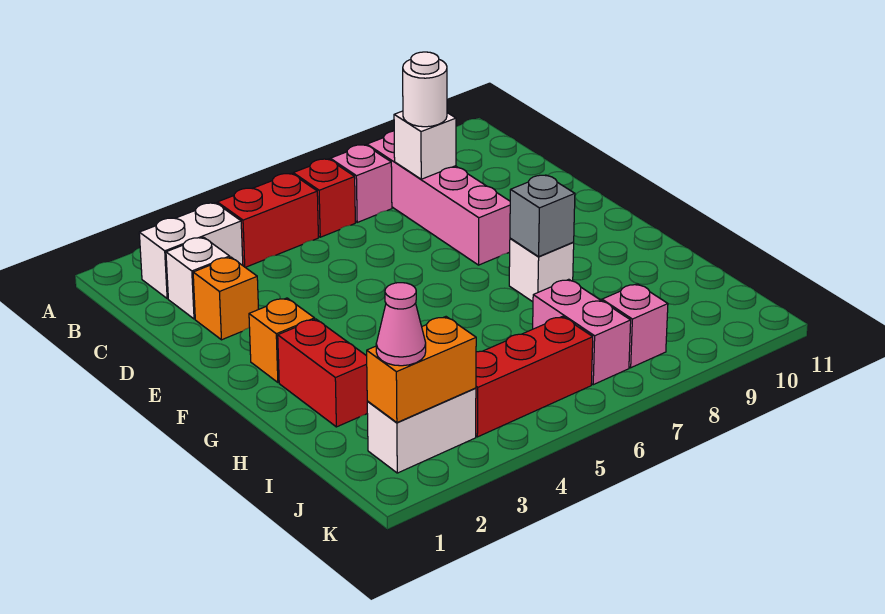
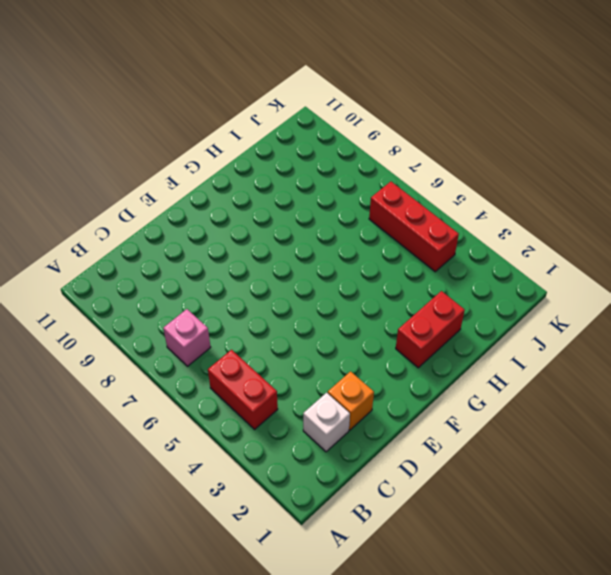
none -> white 1x2 brick [139,203,243,299]
none -> red 1x1 brick [293,159,355,237]
none -> pink 1x4 brick [367,131,510,265]

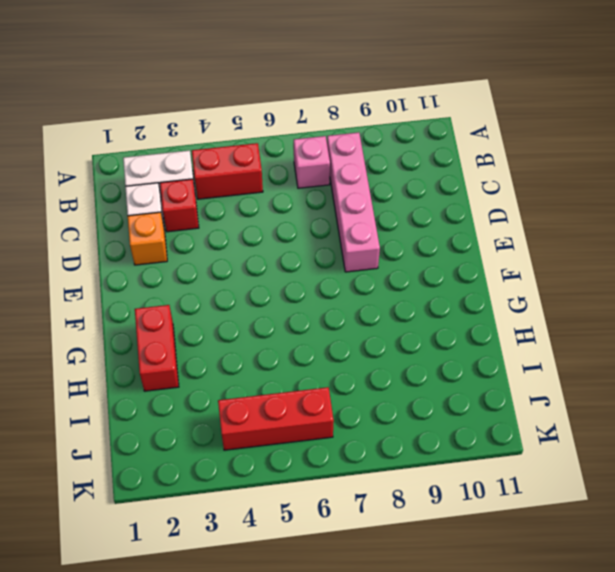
red 1x1 brick [160,179,199,232] -> red 1x1 brick moved to [293,159,355,237]
none -> orange 1x1 brick [249,298,315,382]
none -> white 1x1 brick [509,238,574,302]
none -> pink 1x2 brick [533,279,631,385]

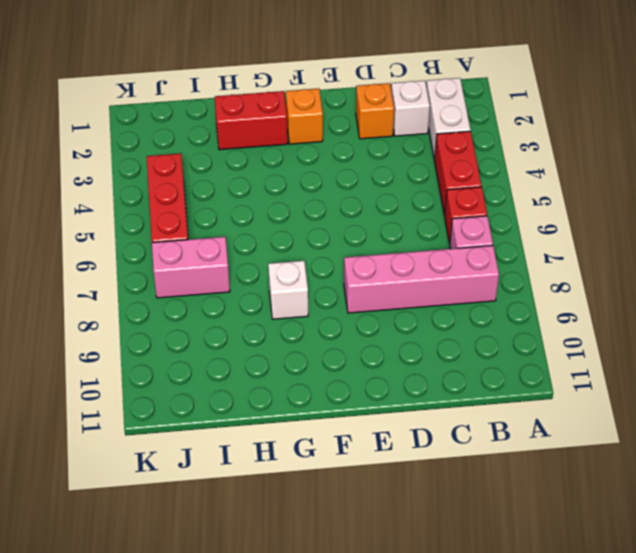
none -> white 1x2 brick [367,388,476,473]
none -> pink 1x1 brick [602,284,668,368]
none -> white 1x1 brick [394,111,456,179]

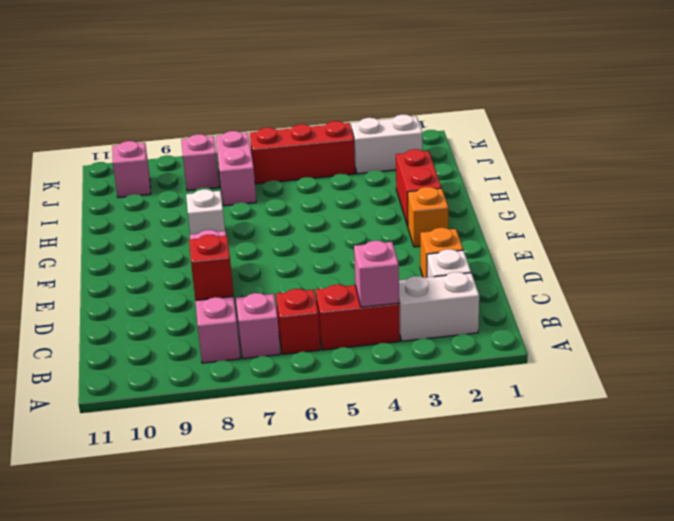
pink 1x1 brick [354,241,399,307] -> none
red 1x1 brick [189,235,234,300] -> white 1x1 brick [394,111,456,179]
pink 1x1 brick [112,141,151,198] -> none
none -> grey 1x1 brick [510,175,575,257]
none -> orange 1x2 brick [367,317,476,422]
none -> white 1x1 round brick [403,52,447,127]

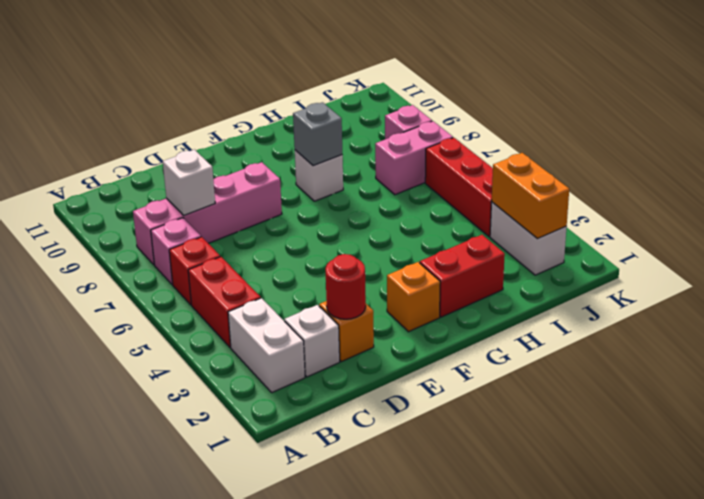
red 1x1 round brick [325,254,366,319] -> none
none -> white 1x1 round brick [403,52,447,127]
none -> pink 1x1 cone [376,283,426,366]

